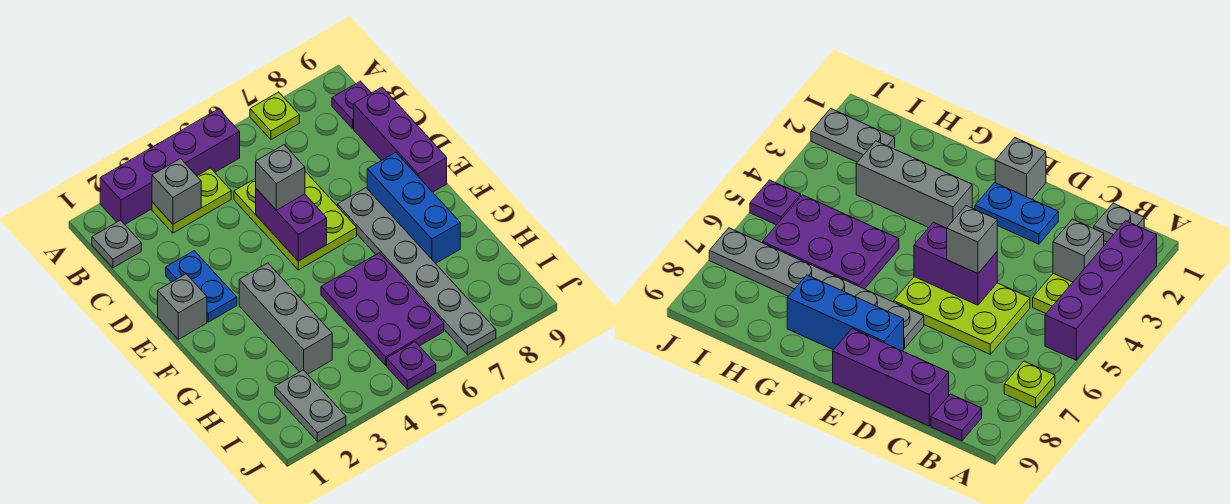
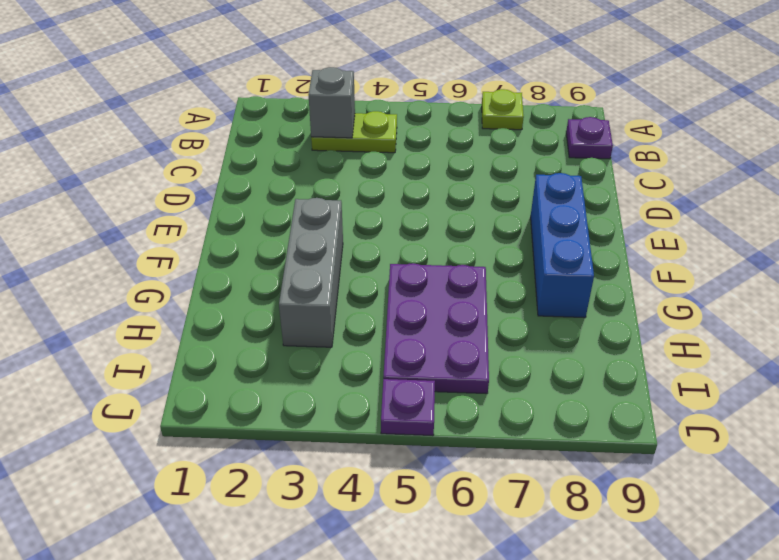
none -> purple 1x4 brick [100,109,240,224]
none -> grey 1x1 plate [92,220,141,268]
none -> lime 2x3 plate [234,171,357,270]

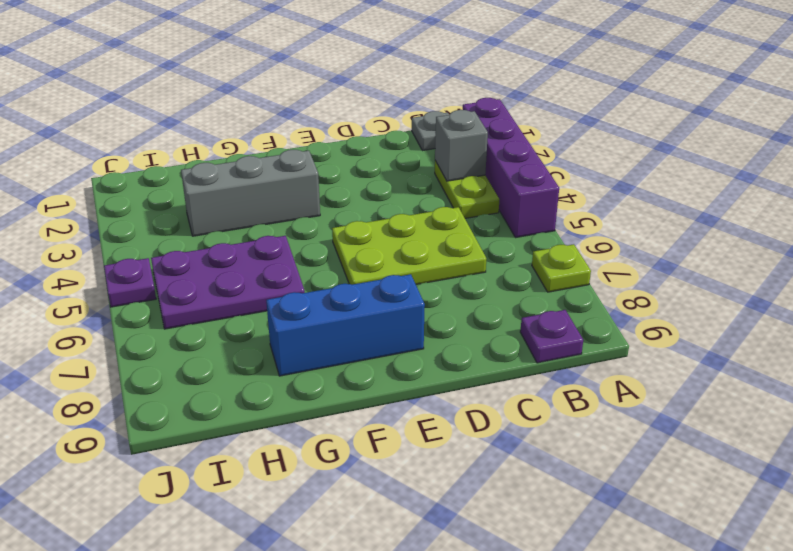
none -> purple 1x3 brick [354,87,447,192]
none -> blue 1x2 plate [166,251,237,322]
none -> grey 1x1 brick [158,274,207,339]

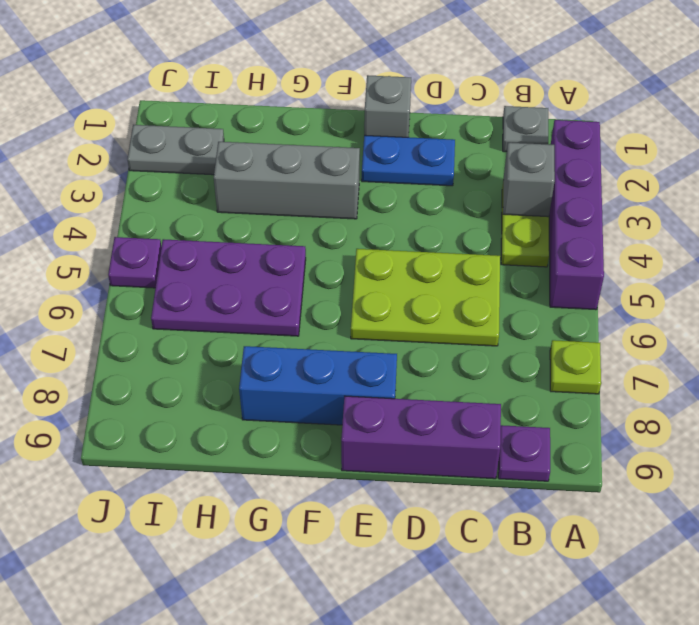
none -> grey 1x6 plate [337,188,496,354]
none -> purple 1x2 brick [256,189,327,261]
none -> grey 1x1 brick [256,145,305,210]

